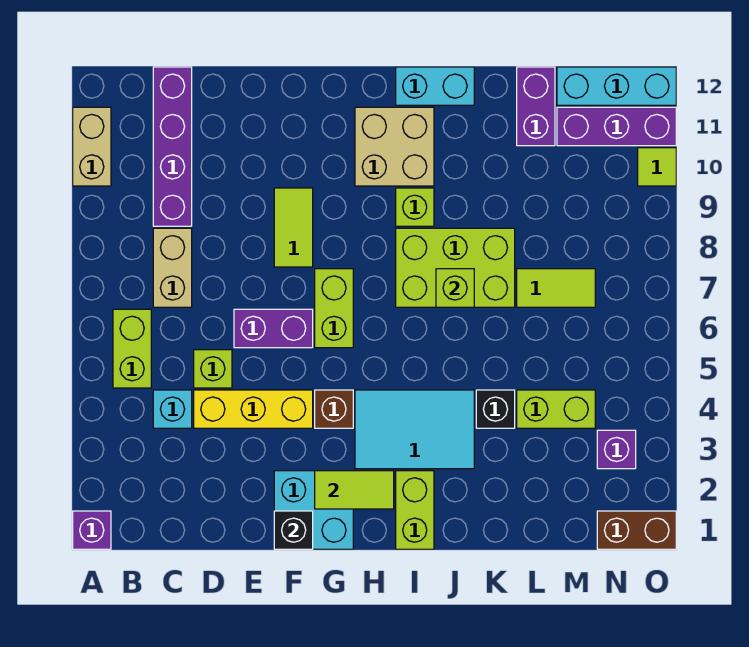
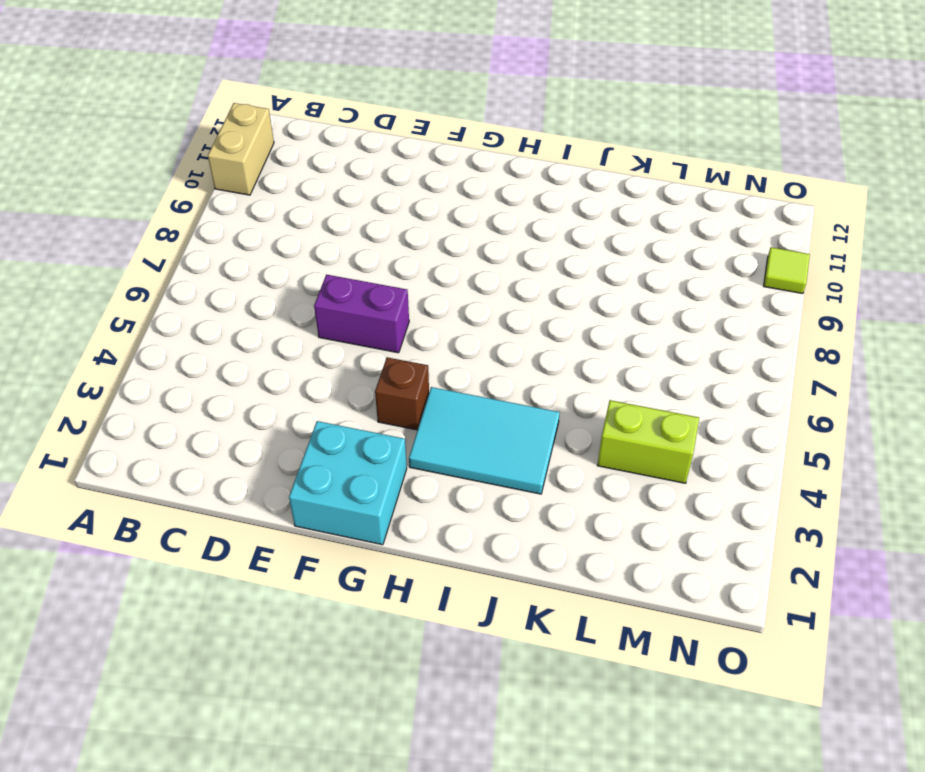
none -> purple 1x1 brick [73,511,111,549]
none -> lime 1x2 brick [113,309,151,388]
none -> cyan 1x1 brick [153,390,192,428]
none -> tan 1x2 brick [153,228,192,307]

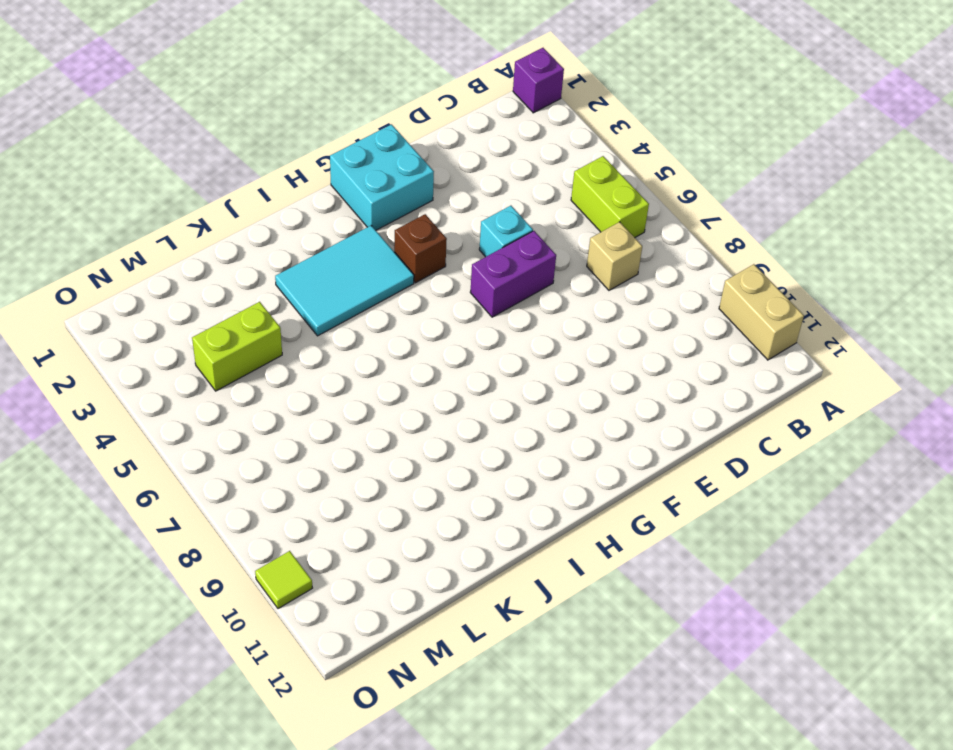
tan 1x1 brick [587,222,642,290] -> tan 1x2 brick [153,228,192,307]
cyan 1x1 brick [479,206,533,257] -> cyan 1x1 brick moved to [153,390,192,428]
none -> purple 1x4 brick [153,67,192,226]
none -> yellow 1x3 brick [194,390,313,428]
none -> lime 1x1 brick [194,350,232,388]
none -> lime 1x2 tile [274,188,313,267]

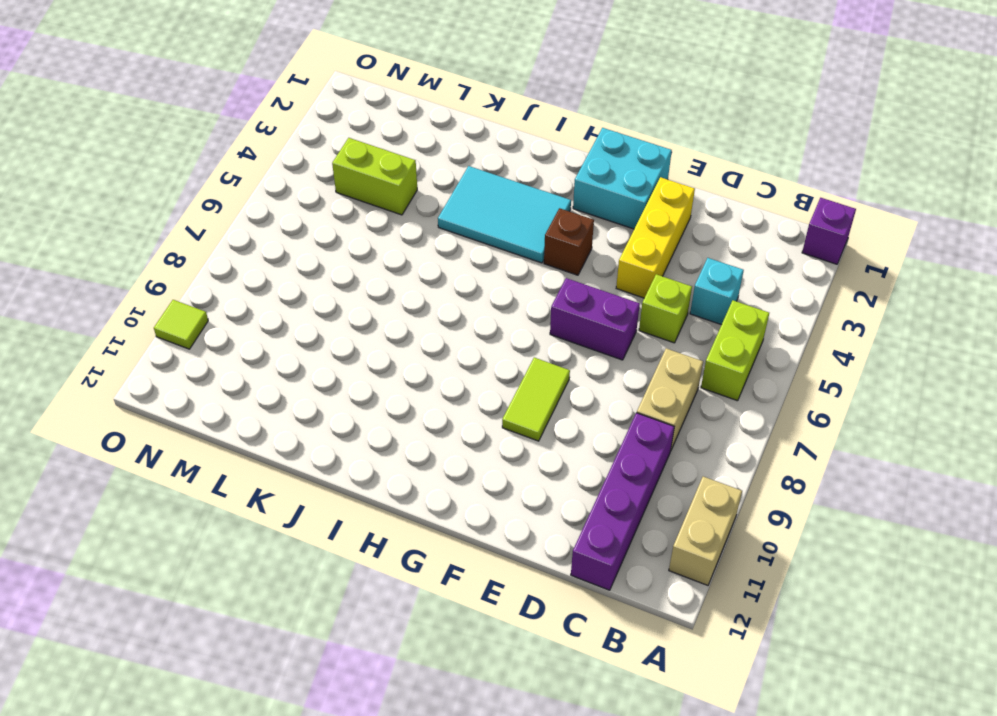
yellow 1x3 brick [616,177,695,298] -> yellow 1x3 brick turned to [194,390,313,428]
none -> lime 1x2 brick [315,269,353,348]
none -> tan 2x2 brick [355,107,434,186]
none -> lime 1x2 brick [396,471,434,549]
none -> lime 2x3 brick [396,228,515,307]

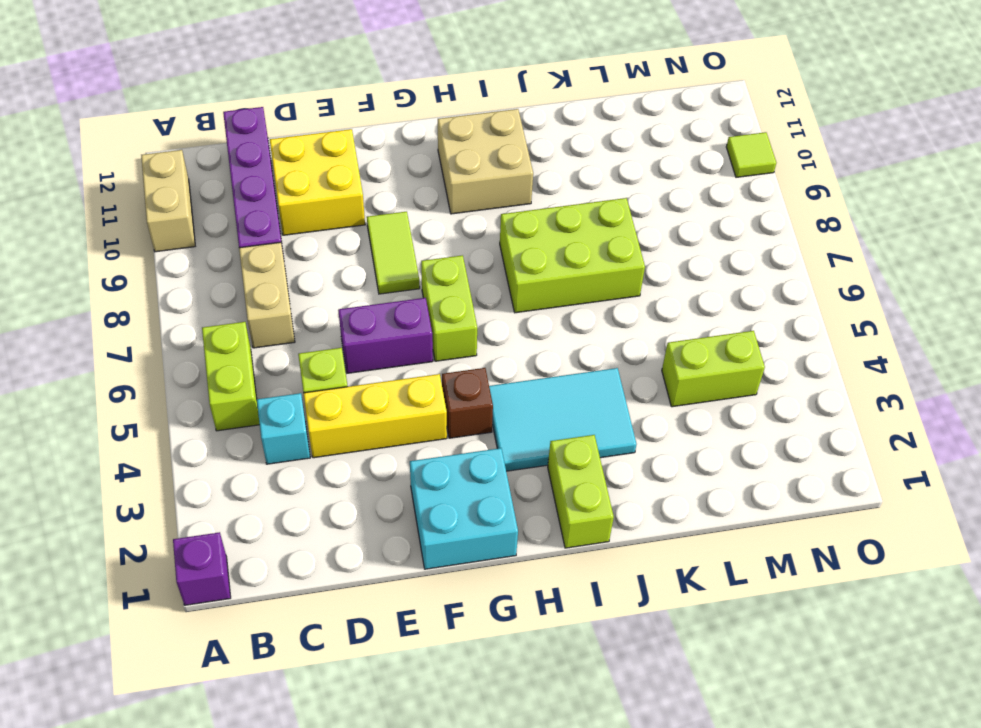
yellow 2x2 brick [270,129,365,235] -> none
none -> lime 1x1 brick [396,188,434,226]
none -> cyan 1x2 brick [396,67,474,105]
none -> black 1x1 brick [476,390,515,428]
none -> lime 1x2 tile [517,269,595,307]

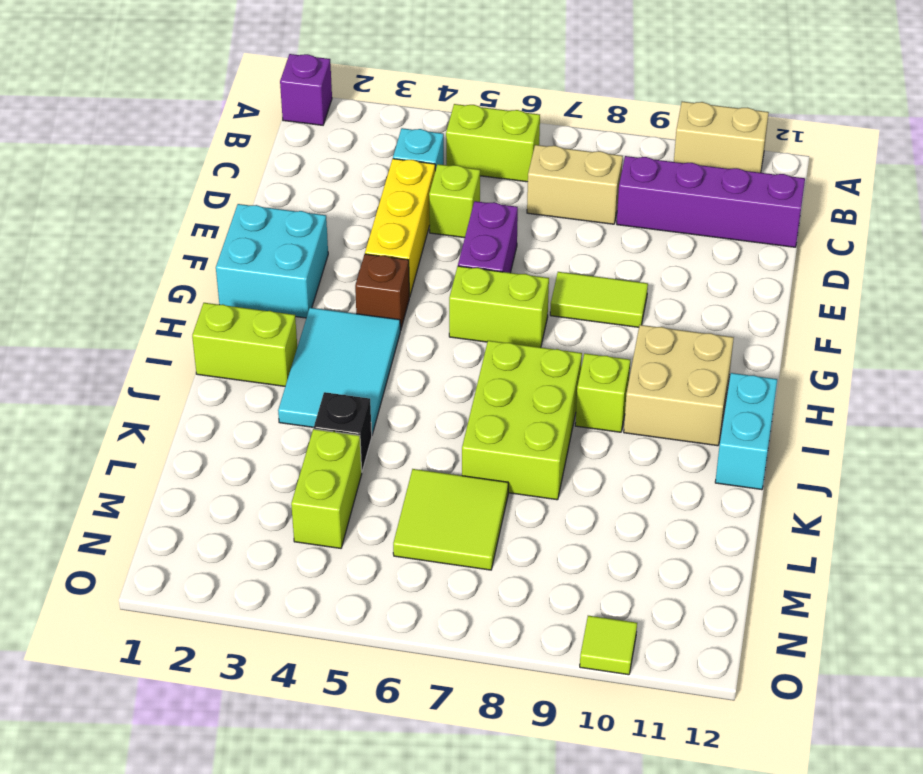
lime 2x2 tile [393,469,508,570] -> lime 1x2 tile [517,269,595,307]
none -> purple 1x2 brick [517,67,555,146]
none -> purple 1x3 brick [557,107,676,146]
none -> cyan 1x3 brick [557,67,676,105]
none -> brown 1x2 brick [597,511,676,549]

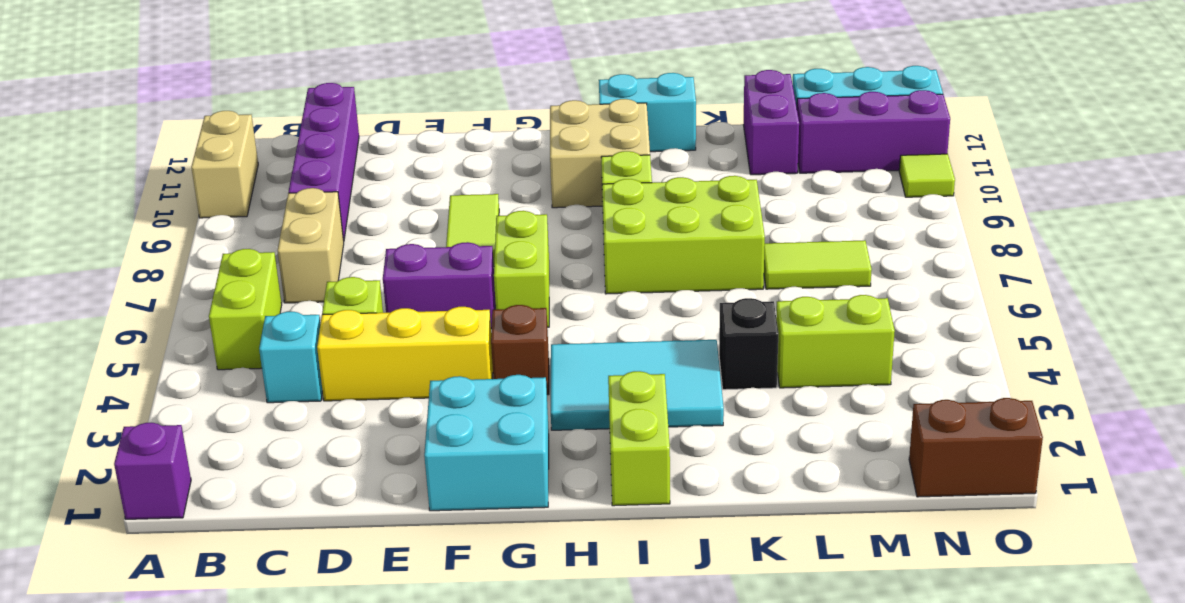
none -> purple 1x1 brick [597,430,636,469]
none -> black 1x1 brick [274,511,313,549]
none -> lime 1x2 tile [315,471,394,509]
none -> lime 1x1 brick [436,269,474,307]

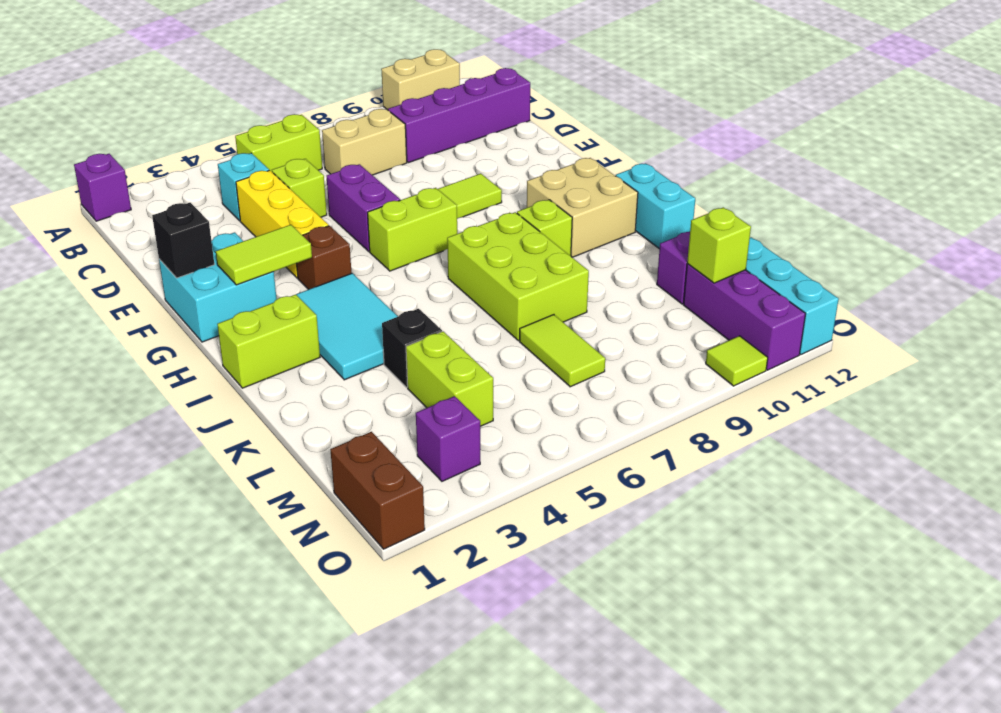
lime 1x2 tile [216,225,312,285] -> lime 1x2 tile turned to [315,471,394,509]
lime 1x1 brick [687,207,751,283] -> lime 1x1 brick moved to [436,269,474,307]

